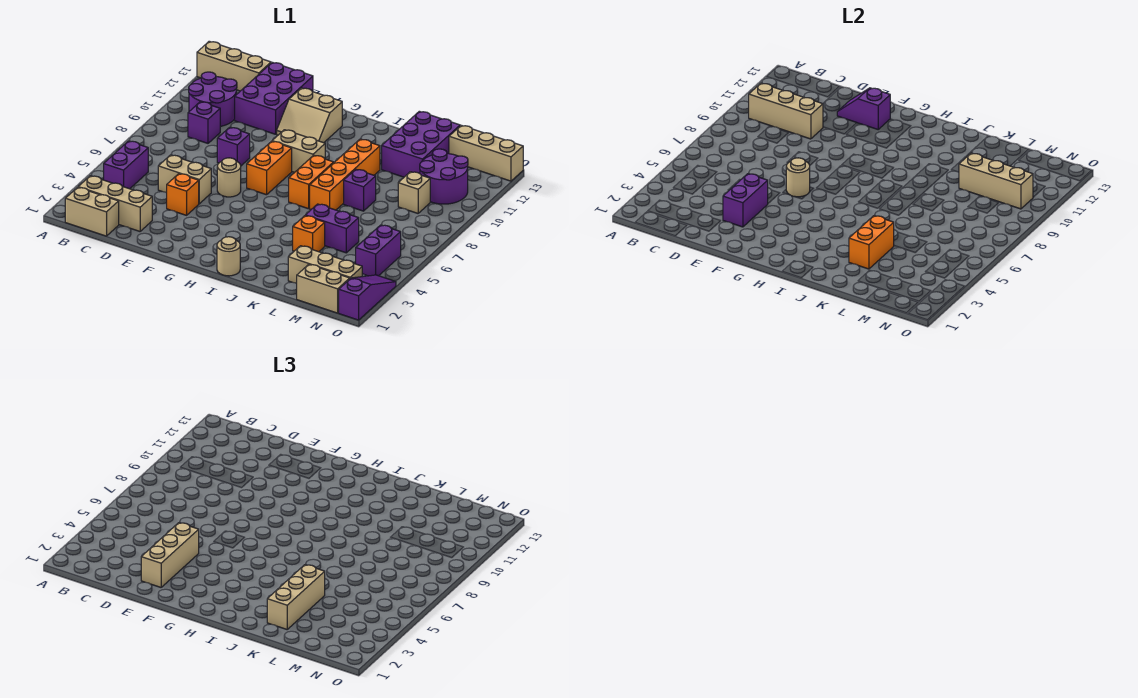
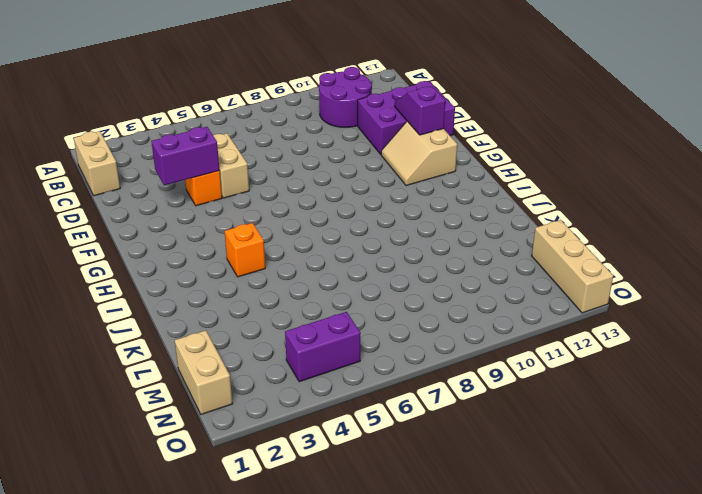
orange 1x1 brick [225,223,265,277] -> orange 1x1 brick moved to [293,216,325,252]
none -> tan 1x3 brick [197,41,271,91]
none -> tan 1x3 brick [78,176,152,231]
none -> purple 1x2 brick [104,141,148,189]
none -> purple 1x1 brick [188,102,220,143]

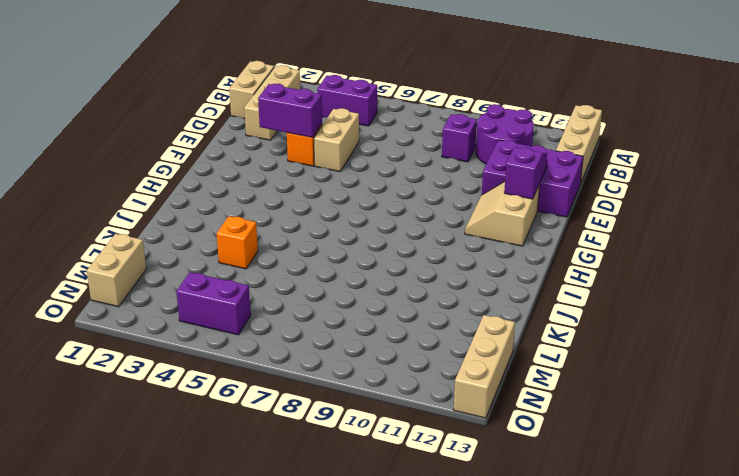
none -> purple 1x1 brick [217,127,250,166]
none -> tan 1x1 round brick [217,158,241,197]
none -> orange 1x2 brick [247,141,292,195]
none -> tan 1x2 brick [272,130,325,172]

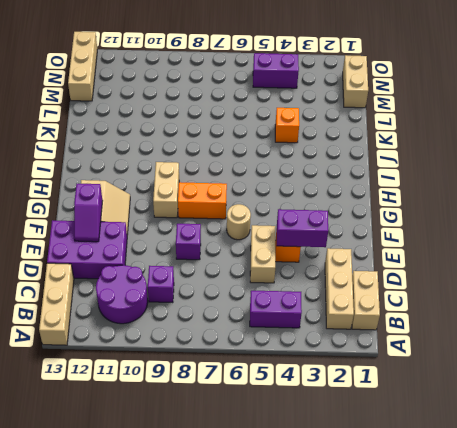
none -> tan 1x1 round brick [217,237,240,276]
none -> orange 1x2 brick [289,155,334,209]
none -> orange 1x4 brick [310,139,380,210]
none -> purple 1x2 brick [305,204,359,253]

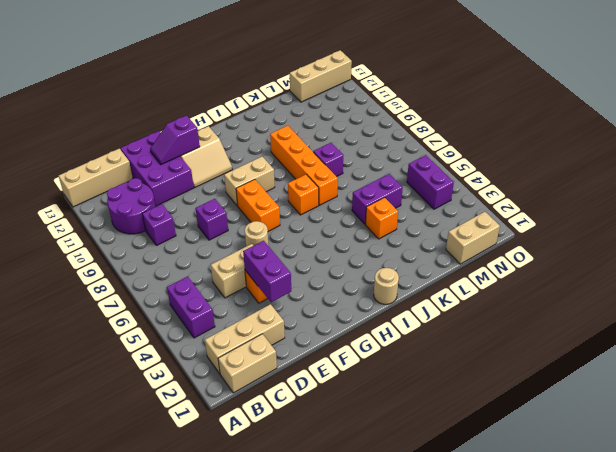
orange 1x1 brick [288,174,319,215] -> orange 1x2 brick [289,155,334,209]
none -> purple 2x3 brick [382,111,460,177]
none -> tan 1x3 brick [288,246,362,283]
none -> tan 1x1 brick [398,172,430,213]
none -> purple 2x2 round brick [420,149,468,204]

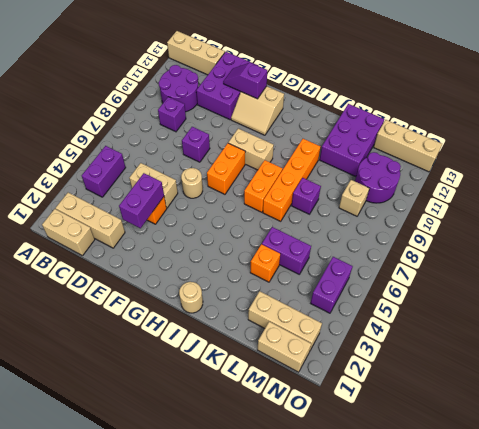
none -> purple 1x3 slope [339,275,396,320]
none -> tan 1x3 brick [749,83,823,139]
none -> tan 1x1 round brick [786,158,810,197]
none -> orange 1x2 brick [849,216,894,269]

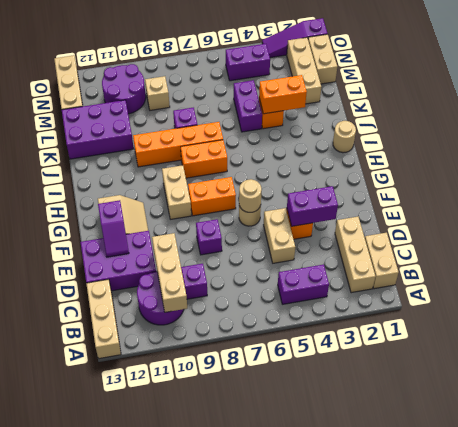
none -> tan 1x3 brick [959,153,1033,209]
none -> tan 1x3 brick [141,523,199,587]
none -> tan 1x3 brick [267,565,325,629]

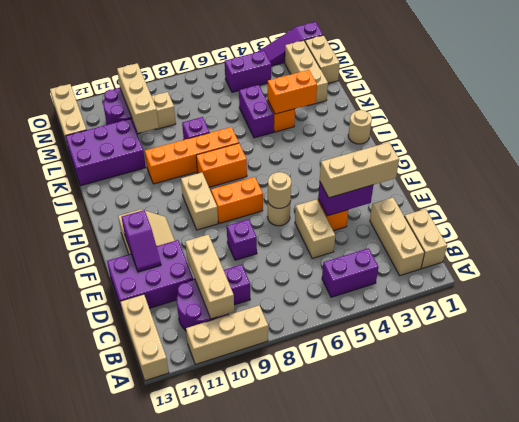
tan 1x3 brick [186,305,268,364] -> tan 1x3 brick moved to [267,565,325,629]

